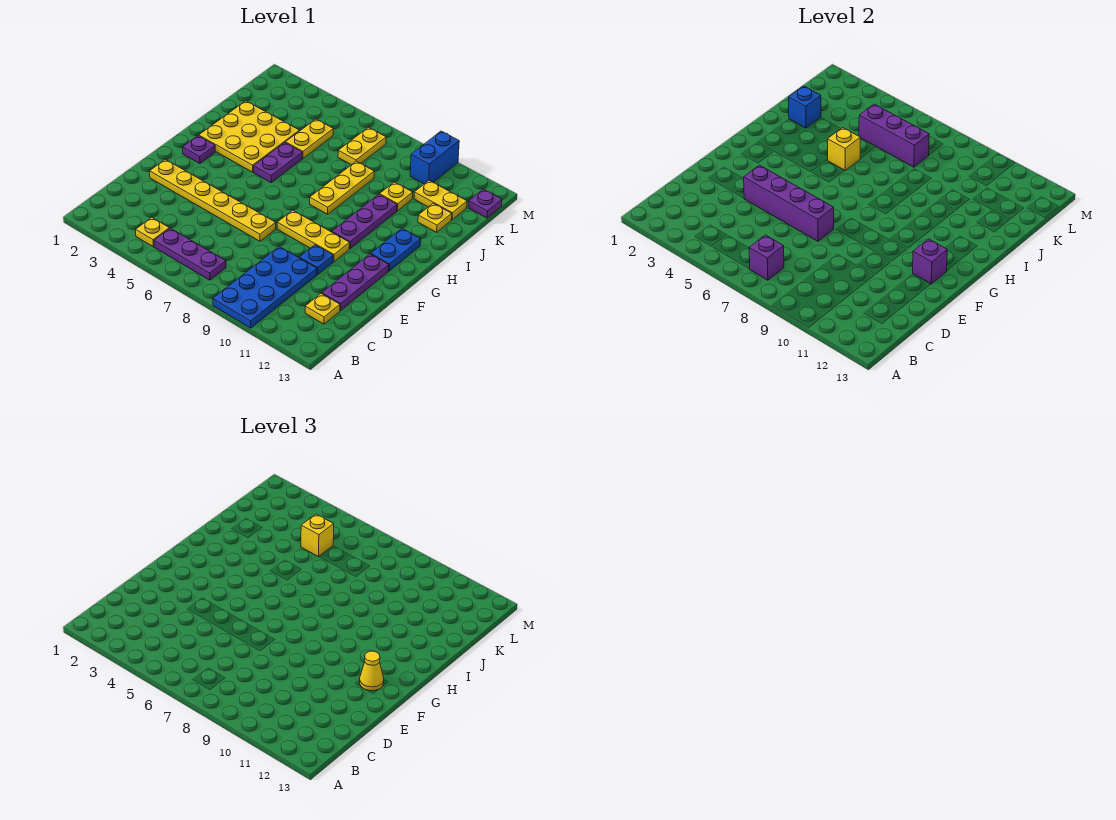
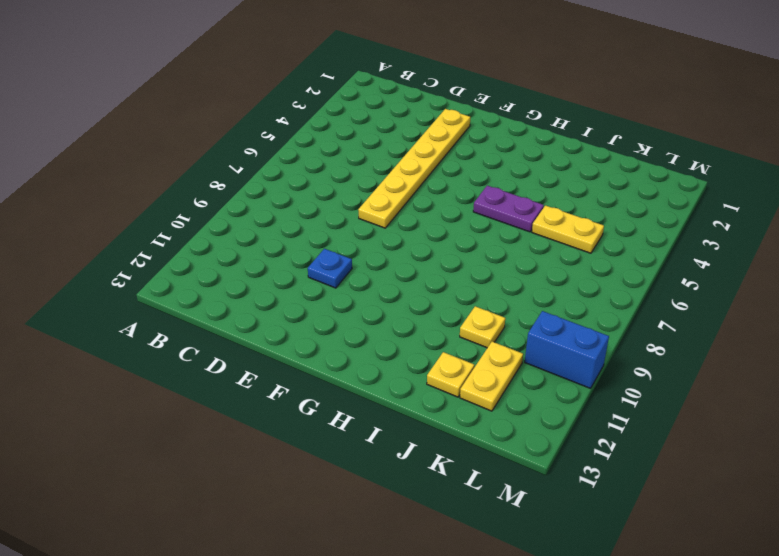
none -> blue 2x4 plate [213,247,317,328]
none -> yellow 1x1 plate [136,218,169,247]
none -> purple 1x3 plate [154,228,226,280]

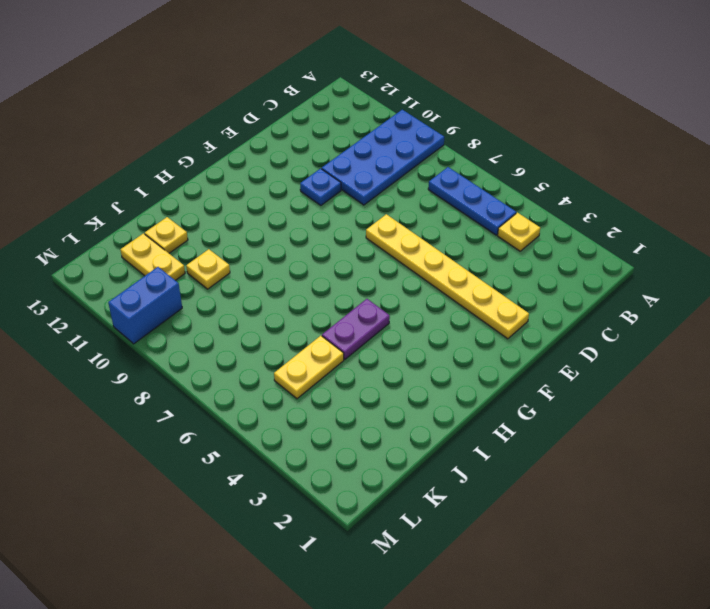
blue 1x3 plate [428,167,516,235] -> purple 1x3 plate [154,228,226,280]
none -> yellow 1x1 plate [305,294,340,324]
none -> purple 1x3 plate [322,254,389,311]
none -> yellow 1x3 plate [277,210,350,262]

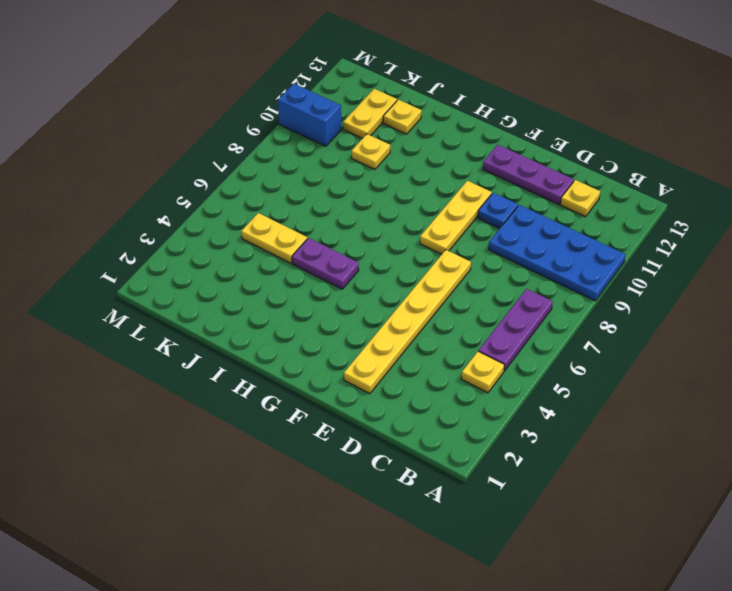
none -> purple 1x1 plate [183,136,215,164]
none -> purple 1x3 plate [332,194,397,249]
none -> blue 1x2 plate [371,229,421,271]

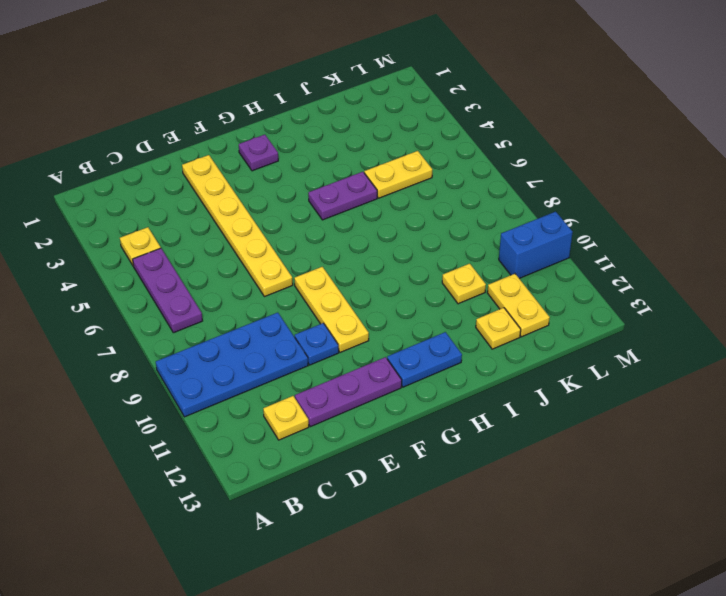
none -> purple 1x3 plate [332,194,397,249]
none -> yellow 3x3 plate [199,101,299,172]
none -> yellow 1x3 plate [310,161,374,214]

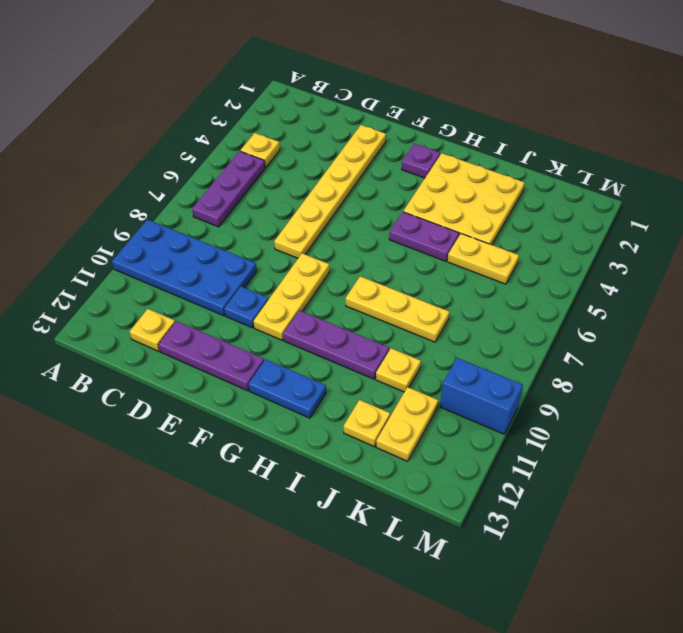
none -> yellow 1x2 plate [338,127,386,165]
none -> purple 1x1 plate [468,189,502,218]
none -> purple 1x1 brick [749,235,784,280]

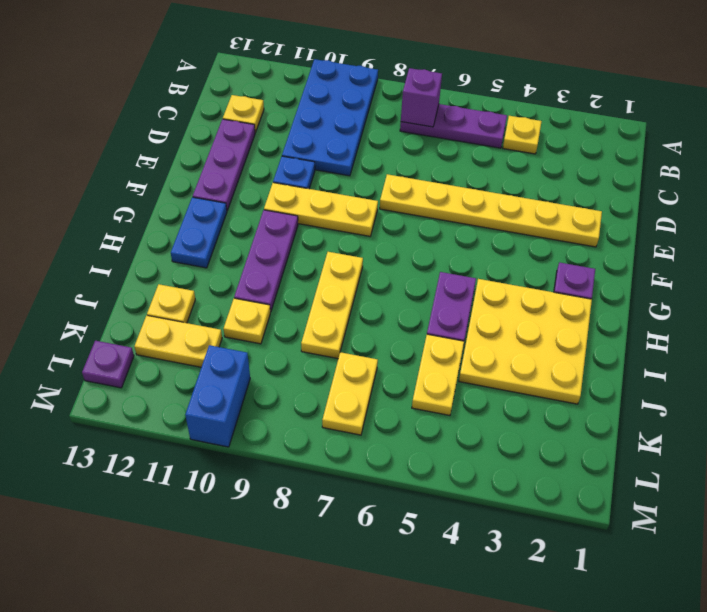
none -> purple 1x4 brick [744,165,834,241]
none -> purple 1x1 brick [913,239,947,284]
none -> yellow 1x1 brick [828,128,860,170]

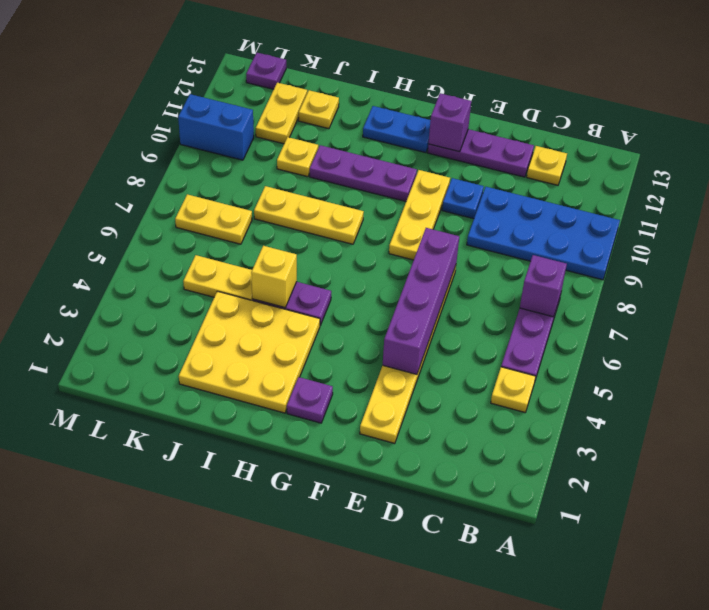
none -> blue 1x1 brick [789,86,821,128]
none -> purple 1x3 brick [859,104,929,167]
none -> yellow 1x1 cone [360,651,384,691]

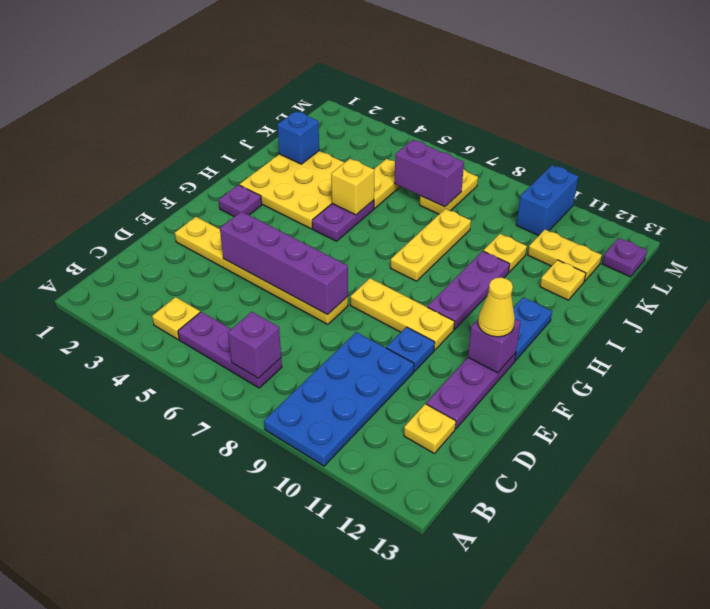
purple 1x2 brick [394,140,464,207] -> purple 1x3 brick [859,104,929,167]
none -> yellow 1x1 brick [301,514,334,557]

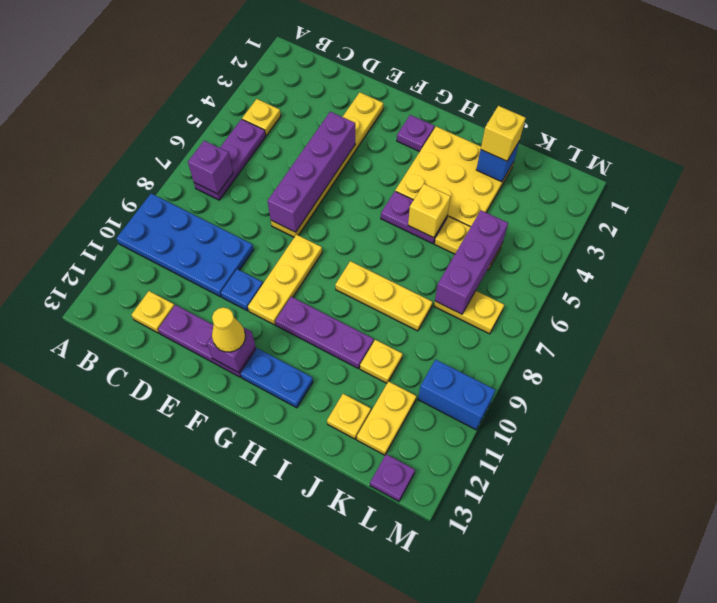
yellow 1x1 brick [481,106,525,161] -> yellow 1x1 brick moved to [301,514,334,557]

